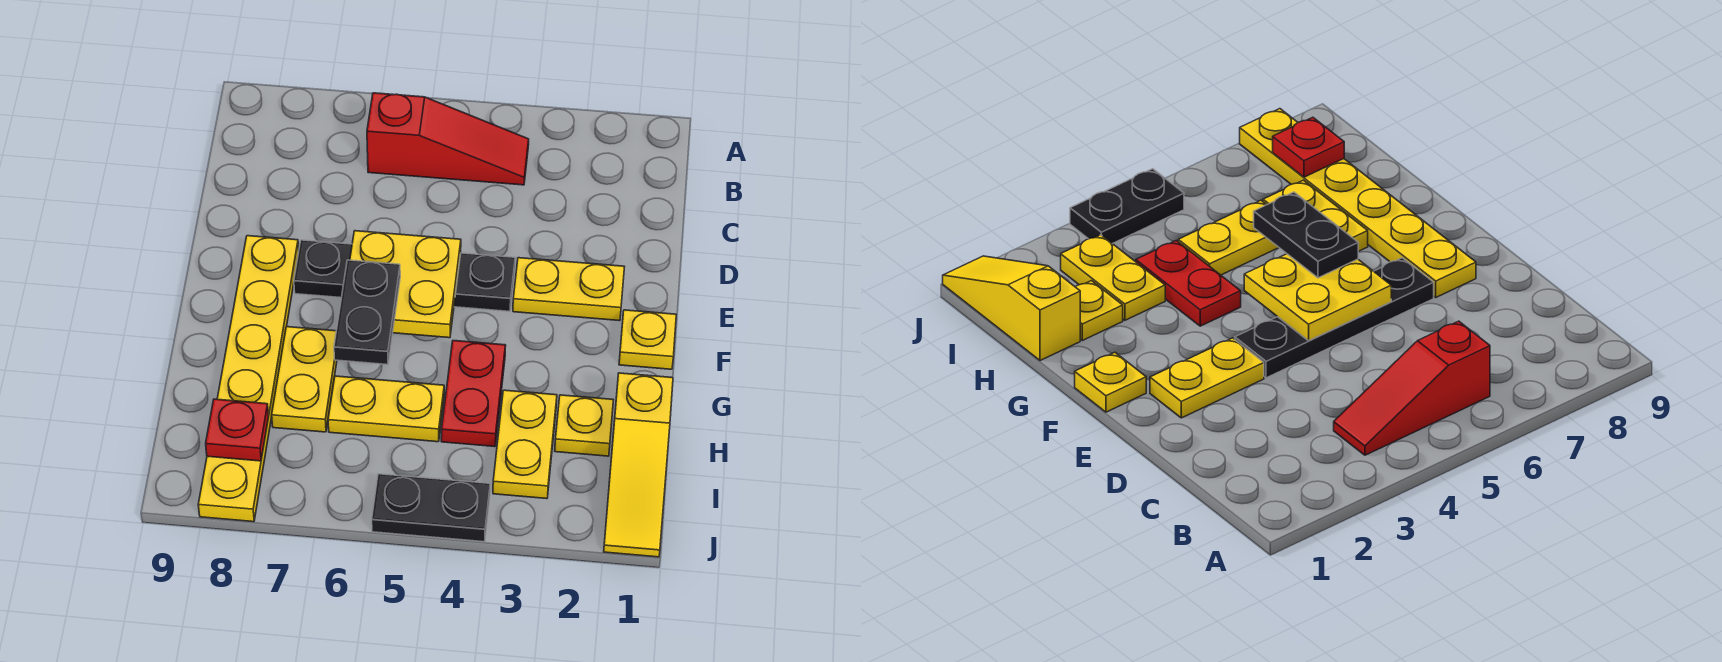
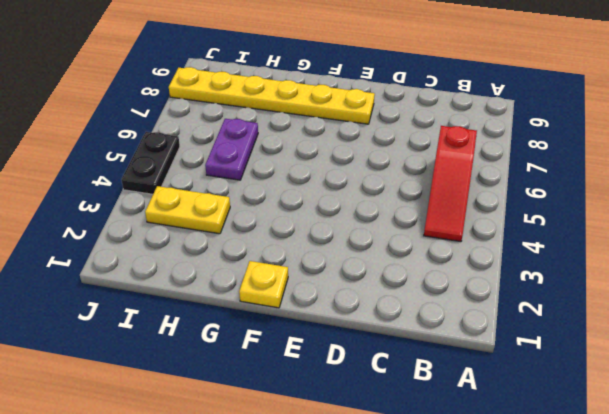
purple 1x2 plate [205,119,258,180] -> yellow 1x2 plate [328,376,444,442]
none -> yellow 1x2 plate [513,258,624,321]
none -> black 1x4 plate [294,240,515,311]
none -> red 1x2 plate [441,341,506,447]

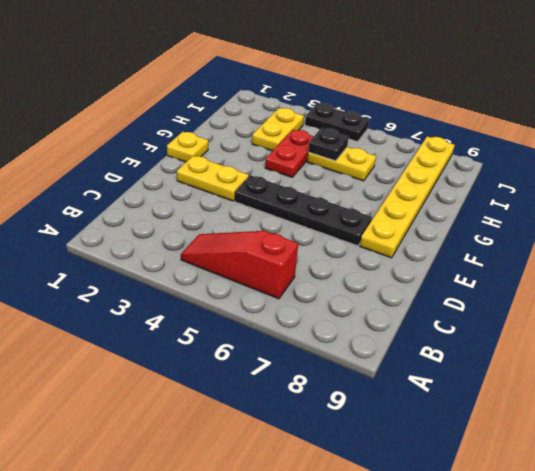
black 1x1 plate [308,128,349,161] -> none
none -> yellow 1x2 plate [272,327,337,432]
none -> yellow 1x3 slope [604,373,673,557]
none -> yellow 1x1 plate [555,395,613,456]

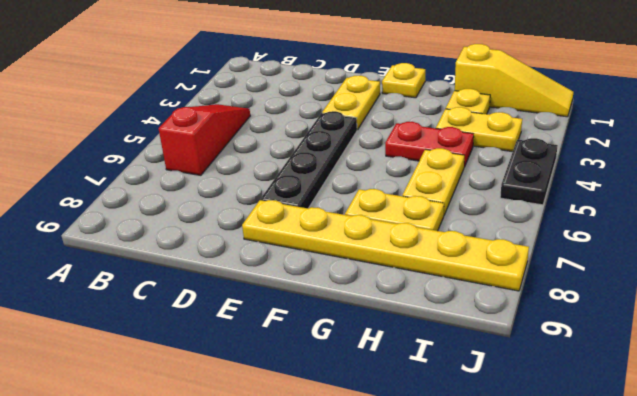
none -> yellow 2x2 plate [350,231,461,338]
none -> red 1x1 plate [206,399,269,461]
none -> black 1x2 plate [334,260,400,365]

